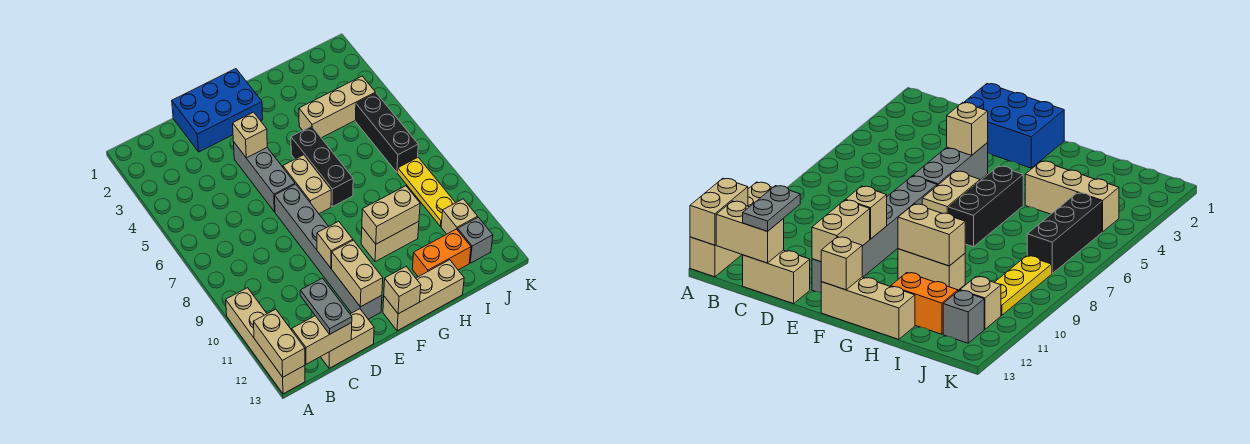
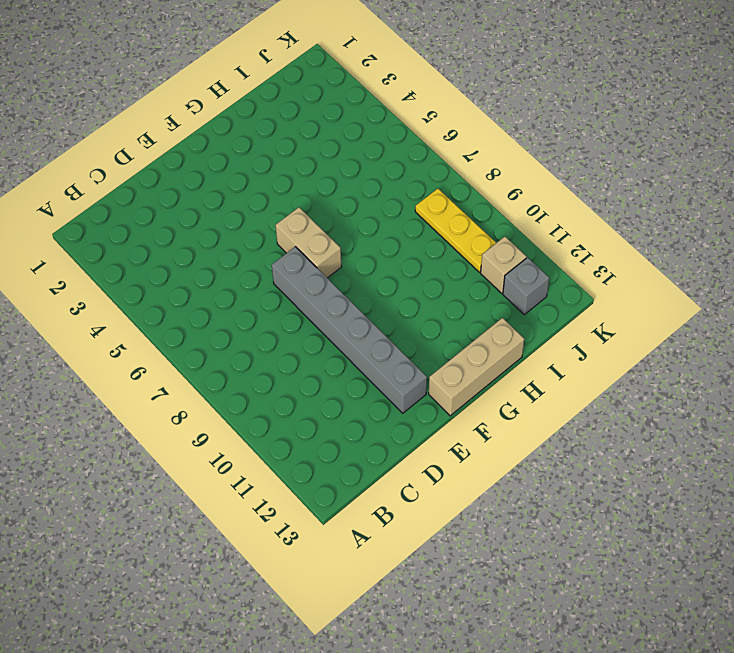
none -> tan 1x4 brick [226,288,305,394]
none -> tan 1x2 brick [321,309,374,368]
none -> blue 2x3 brick [172,69,263,152]

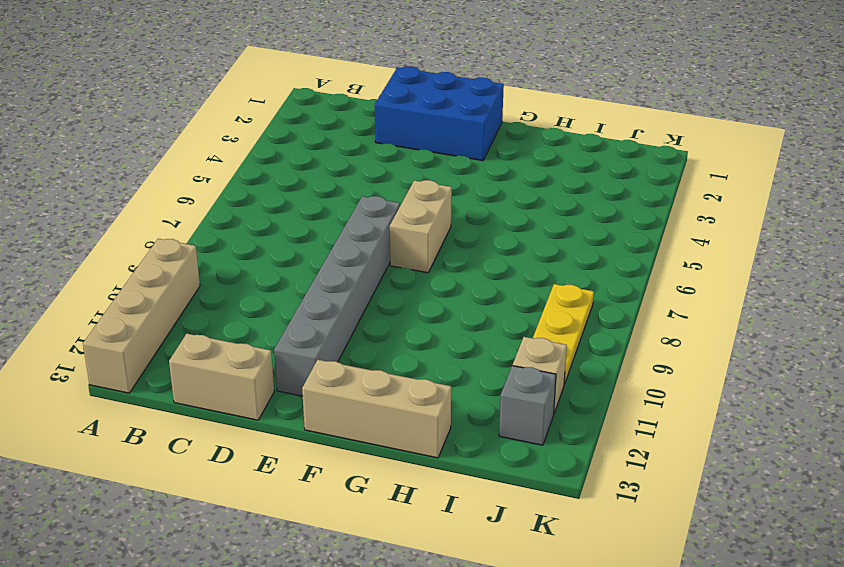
none -> grey 1x3 brick [234,143,295,212]
none -> black 1x3 brick [291,126,353,207]
none -> tan 1x2 brick [361,221,419,262]

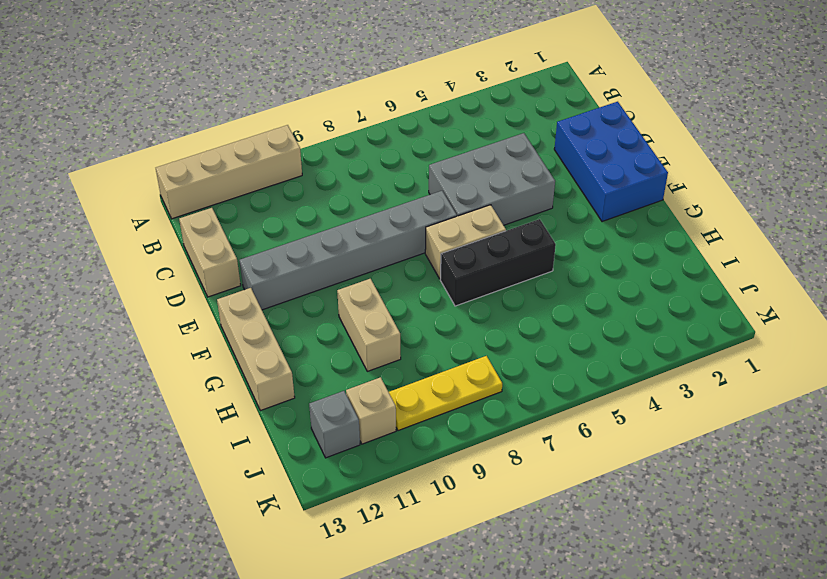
grey 2x3 brick [429,133,555,225] -> grey 1x3 brick [234,143,295,212]
none -> tan 1x3 brick [299,76,376,138]
none -> orange 1x2 brick [412,229,471,277]
none -> black 1x3 brick [355,93,418,173]

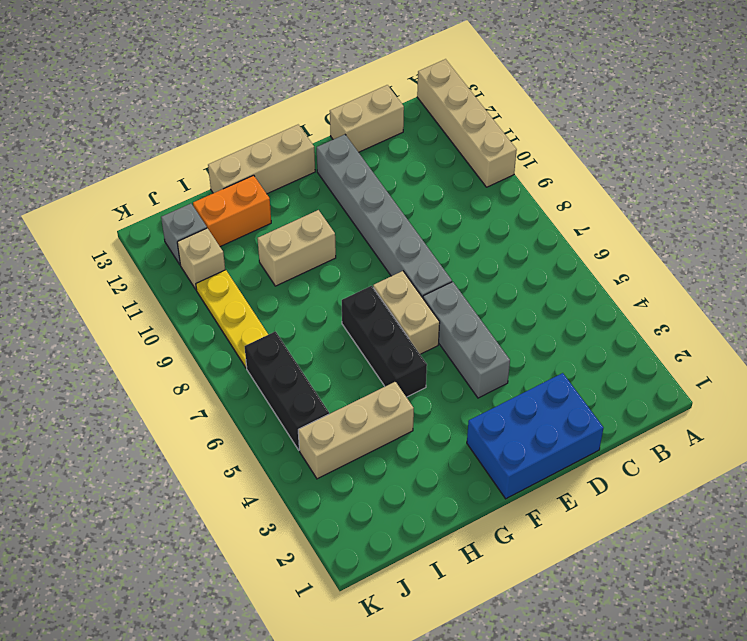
none -> tan 1x2 brick [253,309,305,377]
none -> tan 1x2 brick [292,316,352,364]
none -> tan 1x1 brick [233,112,267,158]

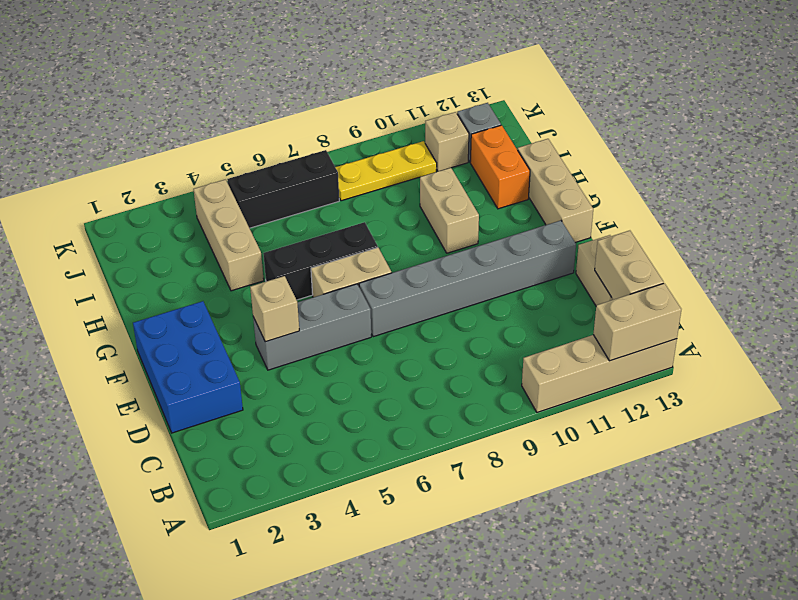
none -> tan 1x1 brick [317,221,353,268]
none -> tan 1x2 brick [332,240,383,307]
none -> tan 1x1 brick [384,267,421,314]

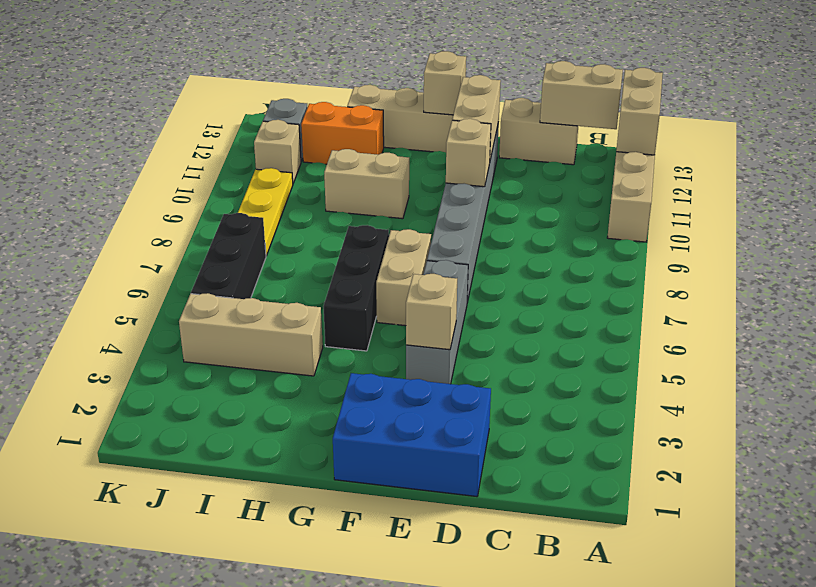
none -> tan 1x2 brick [362,186,420,244]
none -> grey 1x2 plate [300,278,352,334]

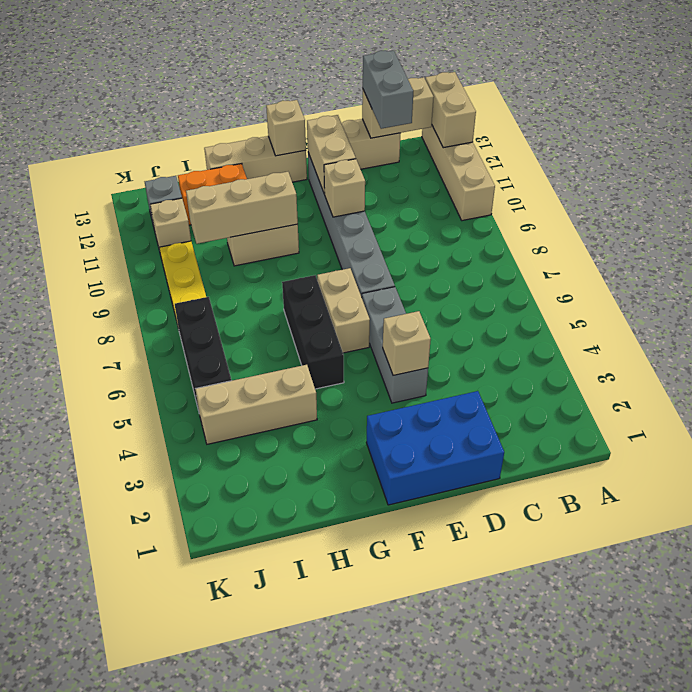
grey 1x2 brick [363,51,413,129] -> grey 1x2 plate [300,278,352,334]
tan 1x3 brick [186,172,298,244] -> tan 1x2 brick [362,186,420,244]

